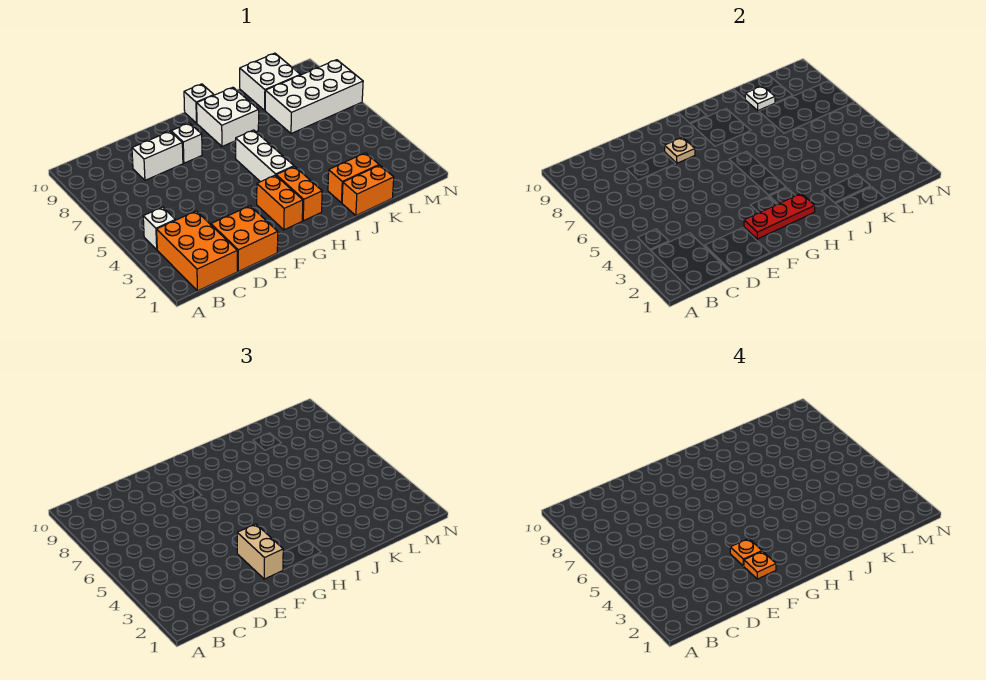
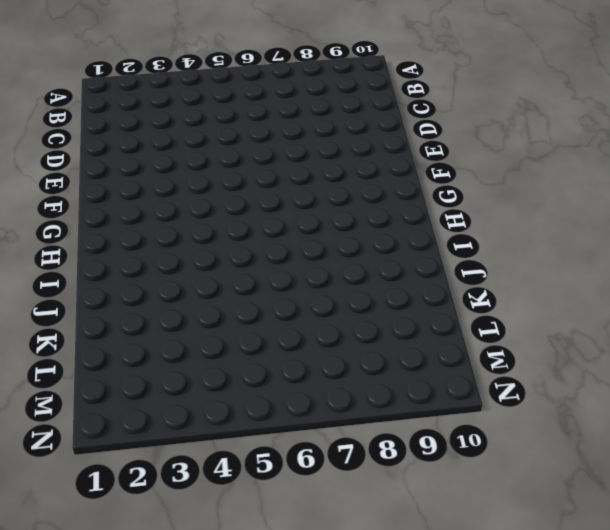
none -> orange 2x3 brick [157,211,237,291]
none -> white 1x1 brick [143,207,175,250]
none -> orange 2x2 brick [211,206,278,271]

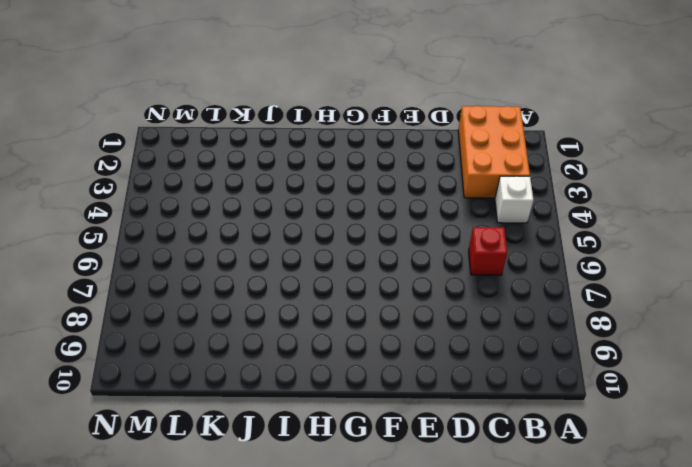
red 1x1 brick [469,227,507,275] -> none
none -> orange 2x2 brick [211,206,278,271]
none -> white 1x2 brick [132,131,183,180]
none -> white 1x1 brick [171,123,202,163]

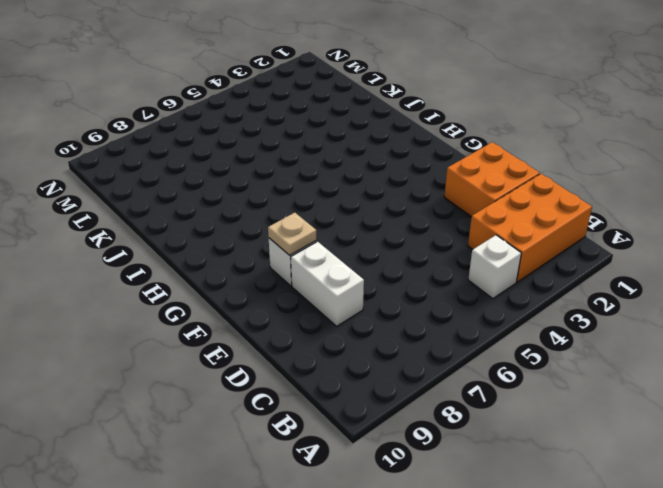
none -> orange 1x2 brick [257,175,303,230]
none -> orange 1x2 brick [276,167,322,221]
none -> white 1x3 brick [236,130,294,182]

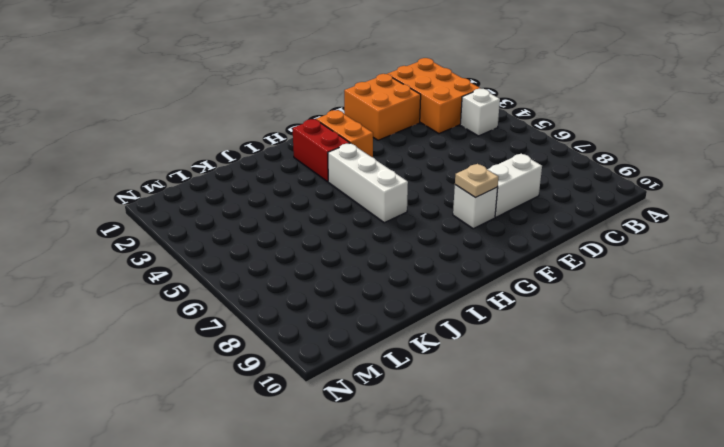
red 1x2 brick [293,119,349,182] -> orange 1x2 brick [276,167,322,221]
none -> white 2x2 brick [197,87,259,146]
none -> white 1x1 brick [184,84,214,123]
none -> orange 1x2 brick [342,165,394,216]

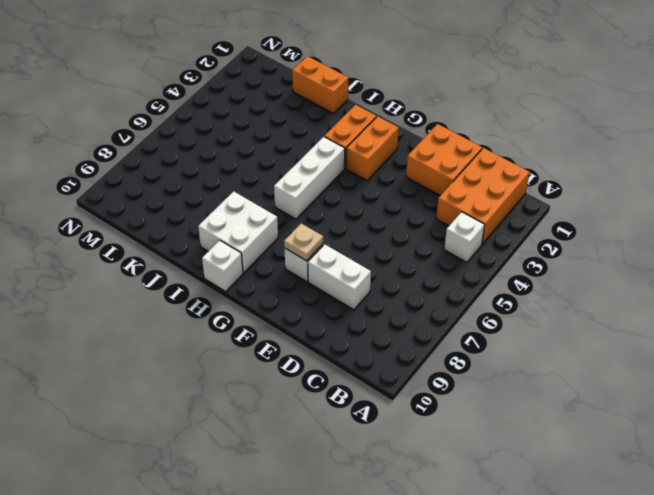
none -> orange 1x2 brick [328,153,379,203]
none -> white 2x4 brick [265,60,363,134]
none -> white 2x2 brick [240,53,300,110]

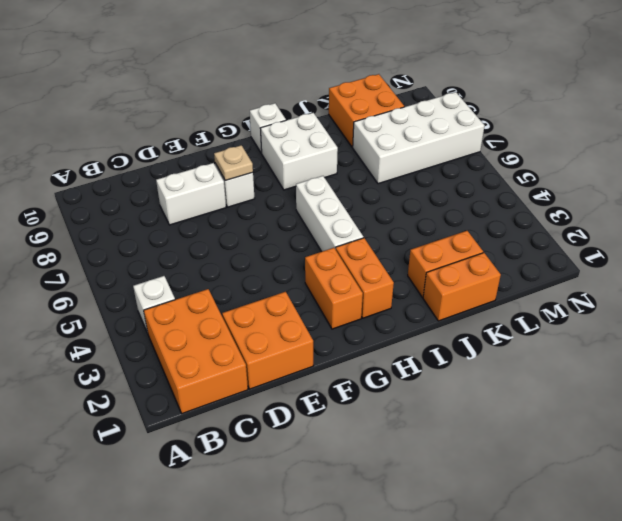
orange 2x2 brick [329,74,404,147] -> white 2x2 brick [240,53,300,110]
none -> red 1x3 plate [744,193,815,239]
none -> white 1x1 plate [745,86,775,110]
none -> tan 1x2 brick [237,524,283,579]

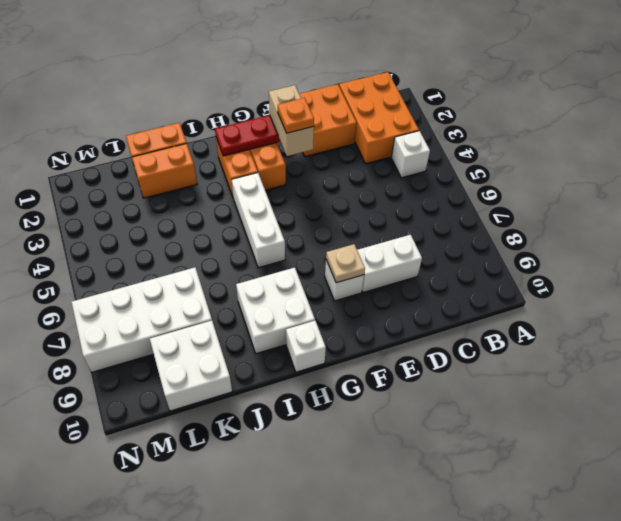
none -> white 1x1 plate [745,86,775,110]
none -> orange 1x1 plate [744,551,776,579]

